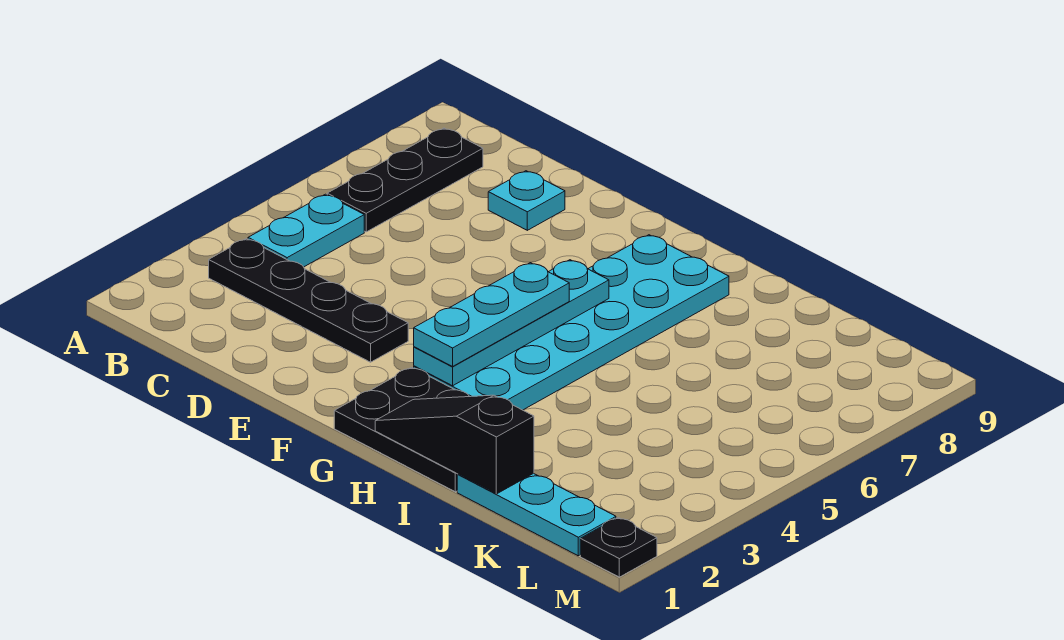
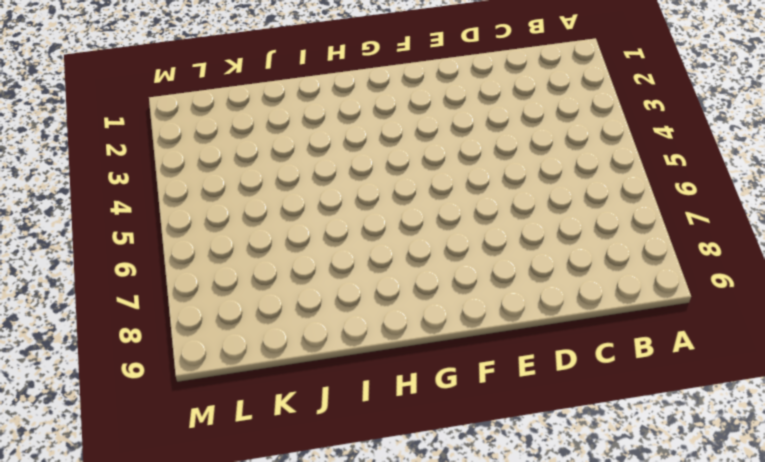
none -> black 1x4 plate [209,239,408,362]
none -> cyan 1x2 plate [248,194,364,267]

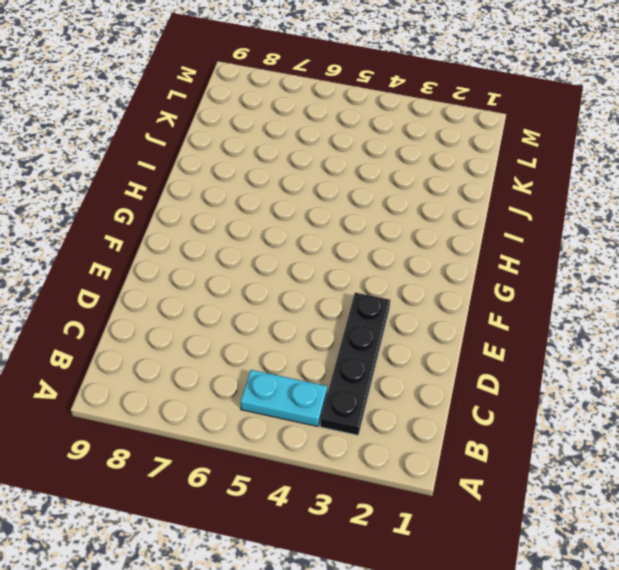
none -> black 1x3 plate [327,128,483,232]
none -> cyan 1x1 plate [488,171,565,230]

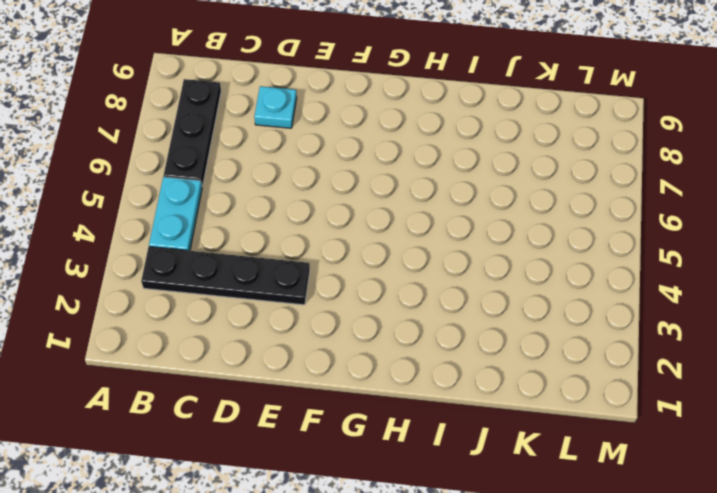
none -> black 2x3 plate [334,367,470,492]
none -> cyan 2x6 plate [414,235,729,410]

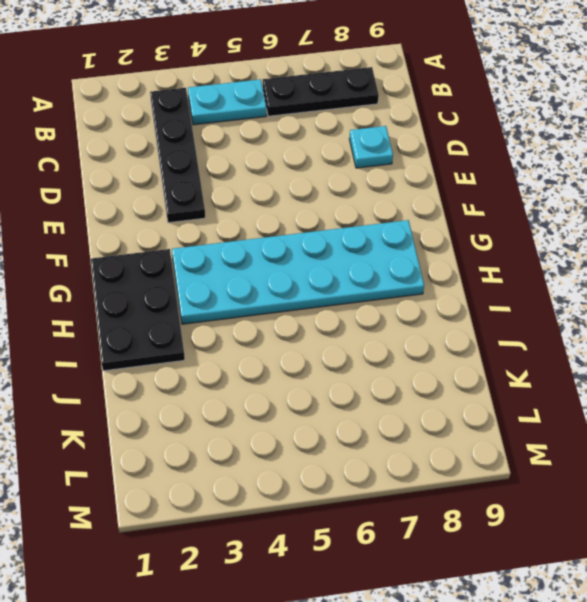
none -> cyan 1x3 plate [457,473,616,556]
none -> black 1x1 plate [580,518,657,577]

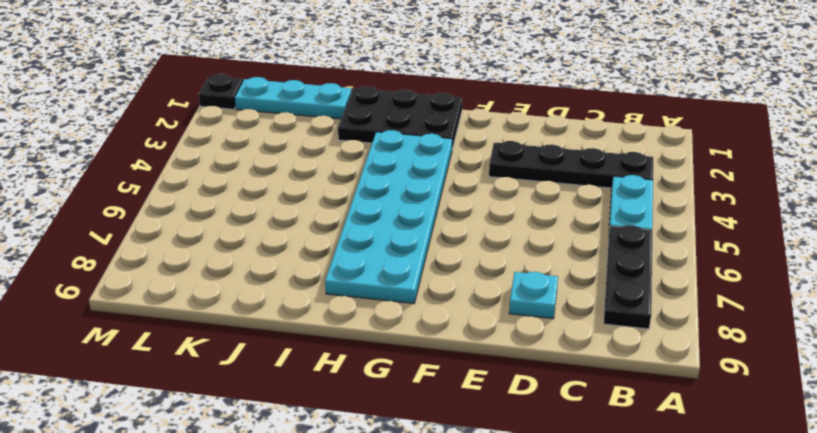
none -> cyan 1x4 plate [414,260,609,386]
none -> black 1x3 slope [375,395,534,494]

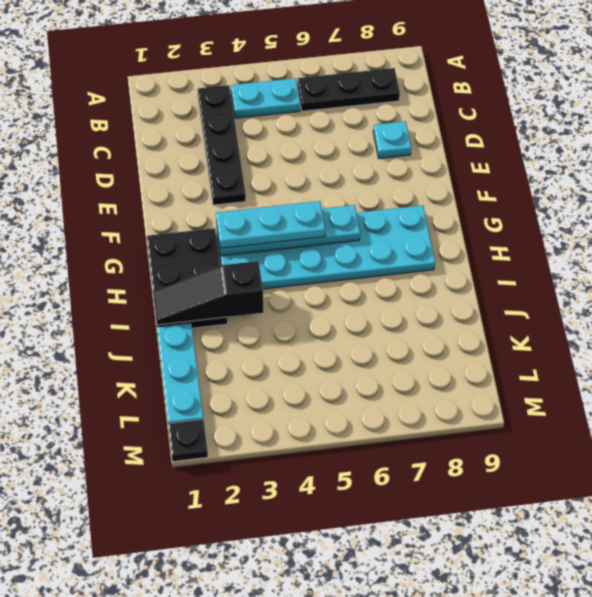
black 1x3 slope [153,261,263,325] -> black 1x3 slope turned to [375,395,534,494]

